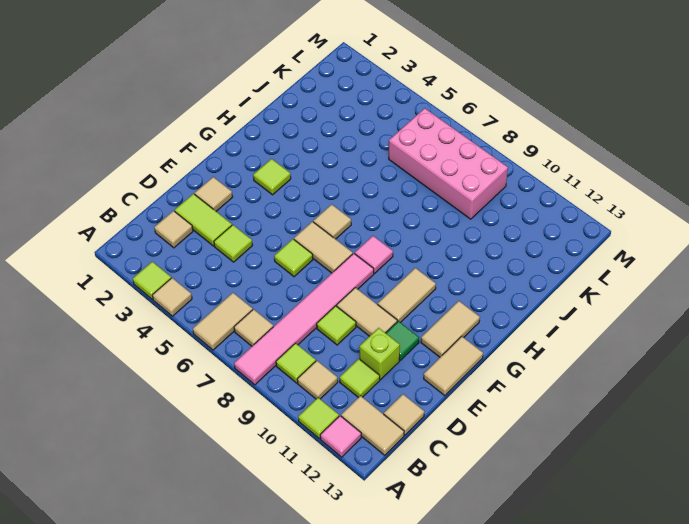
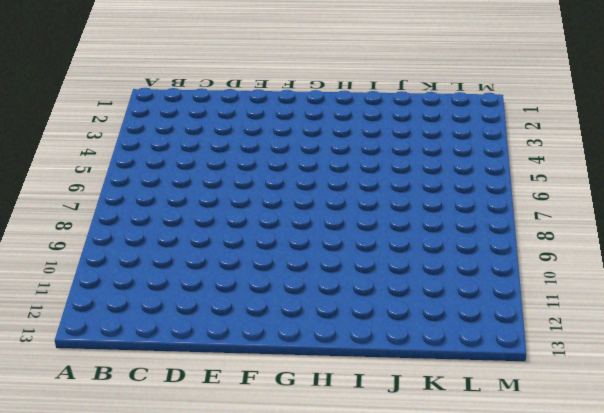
none -> lime 1x1 tile [133,262,171,300]
none -> tan 1x1 tile [152,278,192,316]
none -> tan 1x2 tile [193,293,253,350]

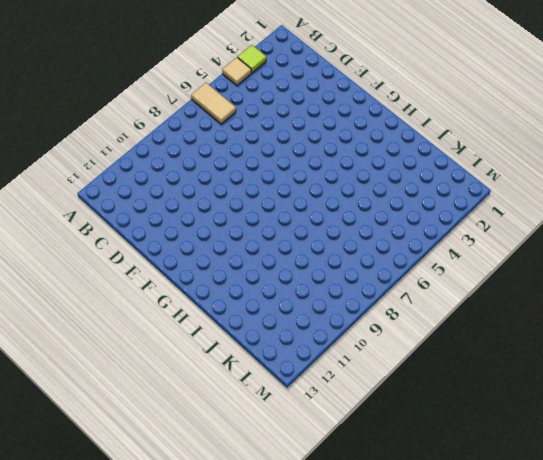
none -> pink 1x6 tile [234,253,374,385]
none -> lime 1x1 tile [298,398,339,439]
none -> pink 1x1 tile [320,416,361,457]

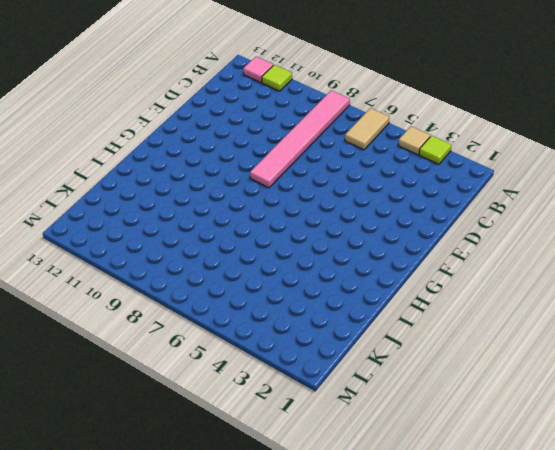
none -> tan 1x1 tile [234,309,273,346]
none -> lime 1x1 tile [276,343,316,383]
none -> tan 1x1 tile [297,361,338,399]

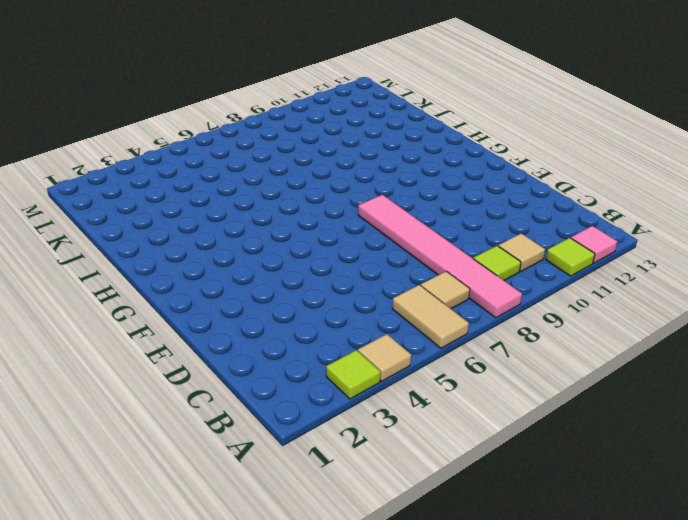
none -> tan 1x2 tile [341,396,404,455]
none -> tan 1x1 tile [154,211,193,248]
none -> lime 1x1 tile [340,359,380,398]

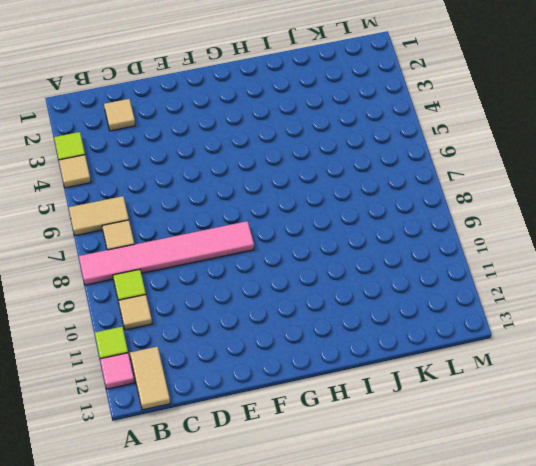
none -> lime 1x1 tile [340,359,380,398]
none -> tan 1x1 tile [384,394,424,435]
none -> lime 1x2 tile [175,194,232,246]

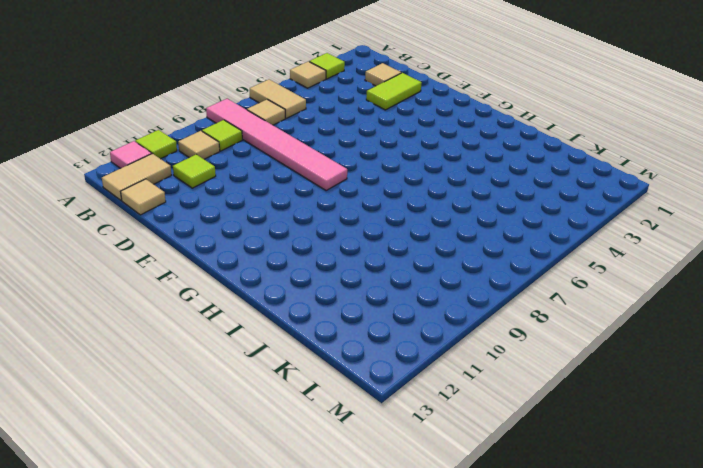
none -> lime 1x1 tile [214,225,253,262]
none -> lime 1x1 tile [317,306,356,345]
none -> lime 1x1 brick [359,328,400,380]

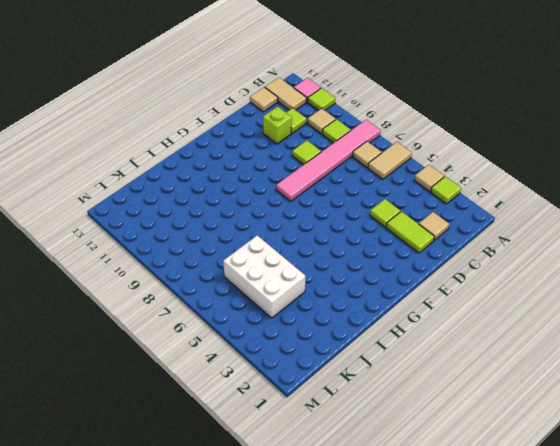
white 2x3 brick [223,236,305,318] -> pink 2x4 brick [389,108,508,219]
none -> tan 1x1 tile [195,177,232,211]
none -> lime 1x1 tile [274,239,313,277]
none -> tan 1x2 tile [337,288,397,336]

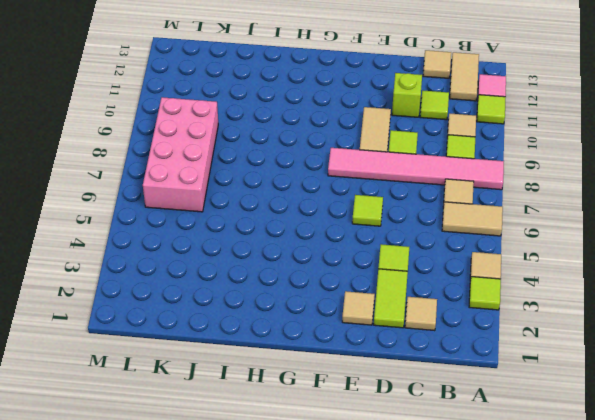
none -> green 1x1 tile [386,321,419,360]
none -> tan 1x2 tile [424,336,483,396]
none -> tan 1x2 tile [294,222,353,273]

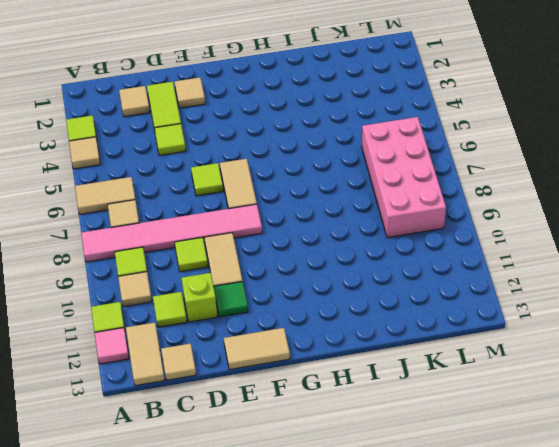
none -> tan 1x2 tile [378,268,436,323]
none -> tan 1x2 tile [421,301,480,357]
none -> lime 1x1 tile [253,159,291,195]

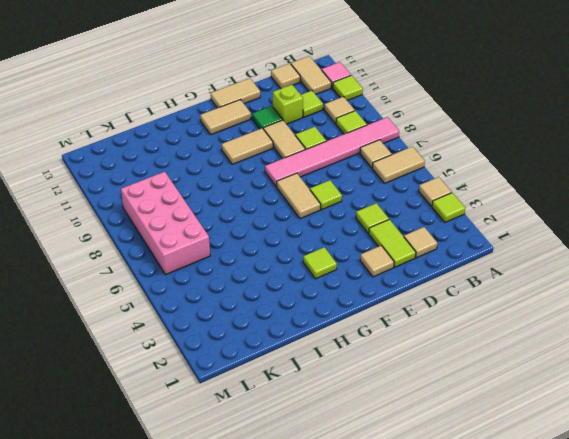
none -> tan 1x1 tile [313,204,351,239]
none -> pink 1x1 tile [355,236,393,273]

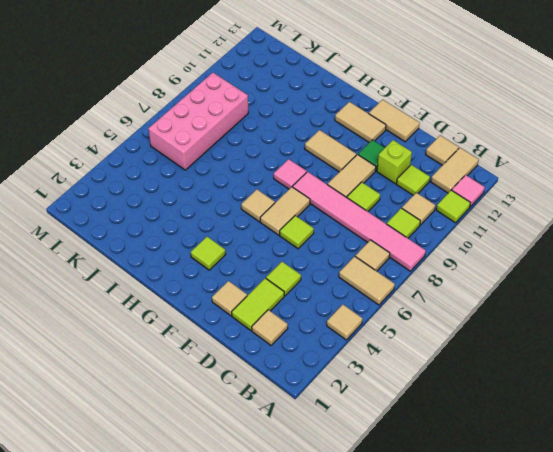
none -> lime 1x1 tile [133,262,171,300]

